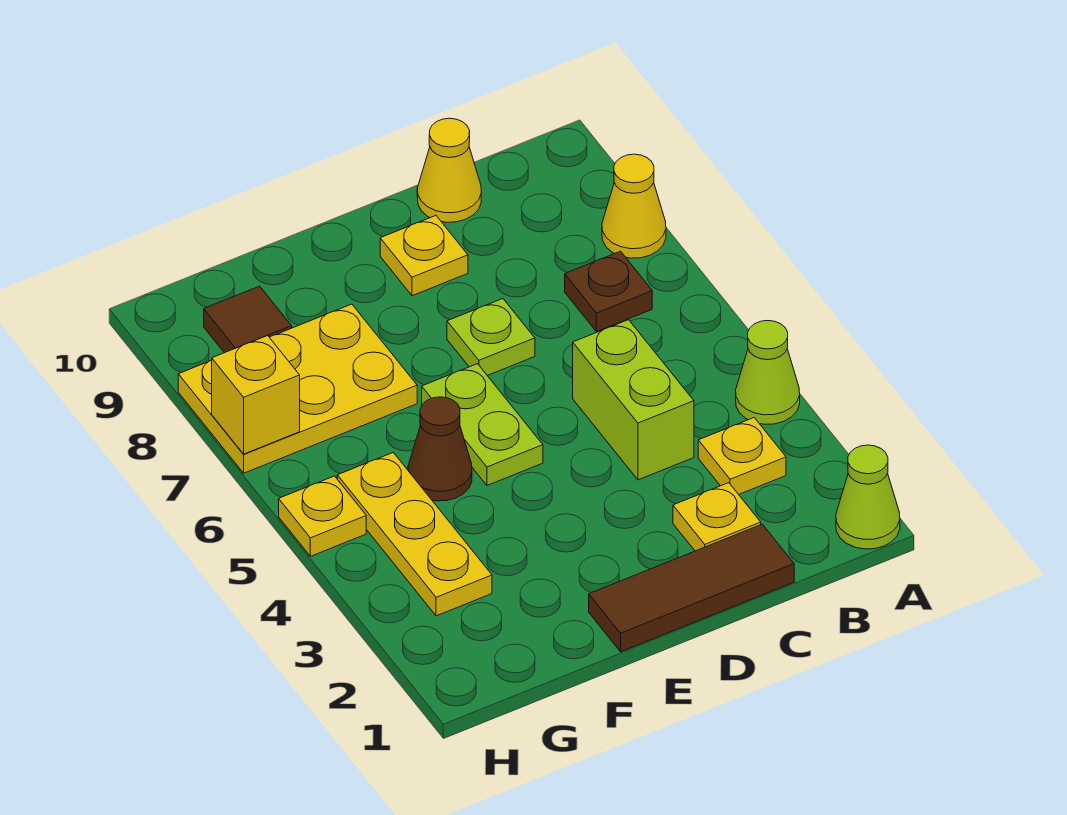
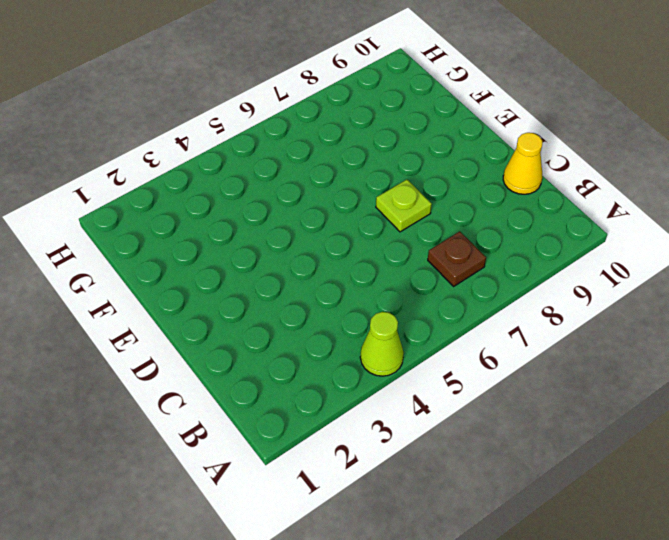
none -> lime 1x1 cone [836,445,900,549]
none -> yellow 1x1 cone [602,154,666,258]
none -> yellow 1x1 plate [698,418,786,494]

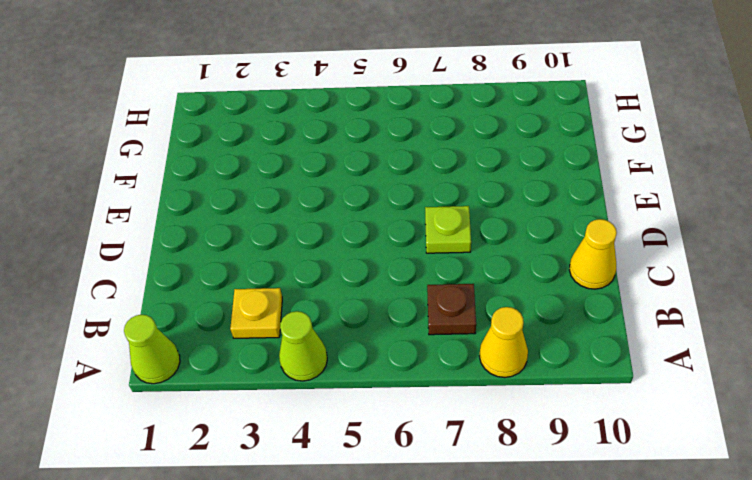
none -> brown 1x3 tile [589,524,794,652]
none -> yellow 1x1 plate [673,483,761,551]
none -> lime 1x2 brick [573,320,694,480]

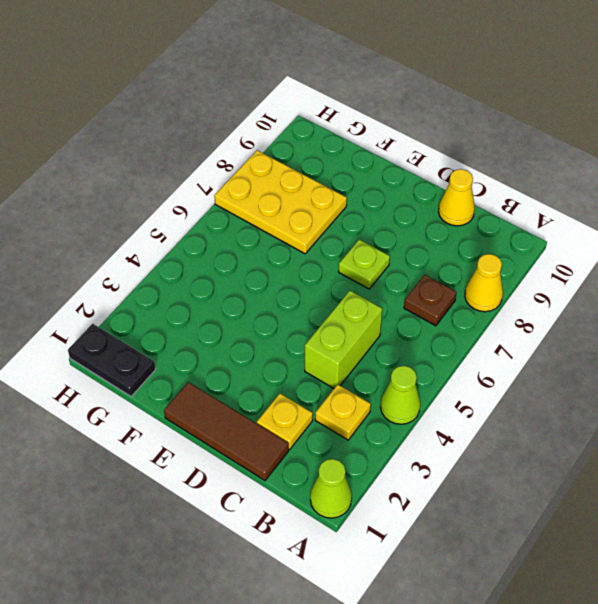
black 1x2 plate [68,324,156,397] -> none
none -> yellow 1x1 plate [380,216,468,296]
none -> lime 1x2 plate [422,364,543,485]
none -> brown 1x1 cone [408,397,472,501]

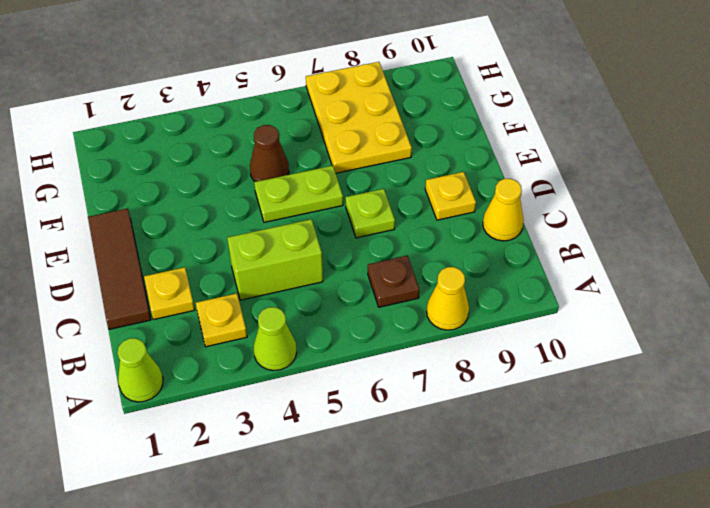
none -> yellow 1x3 plate [337,453,492,616]
none -> brown 1x1 tile [204,286,292,353]
none -> yellow 1x1 plate [279,476,366,556]

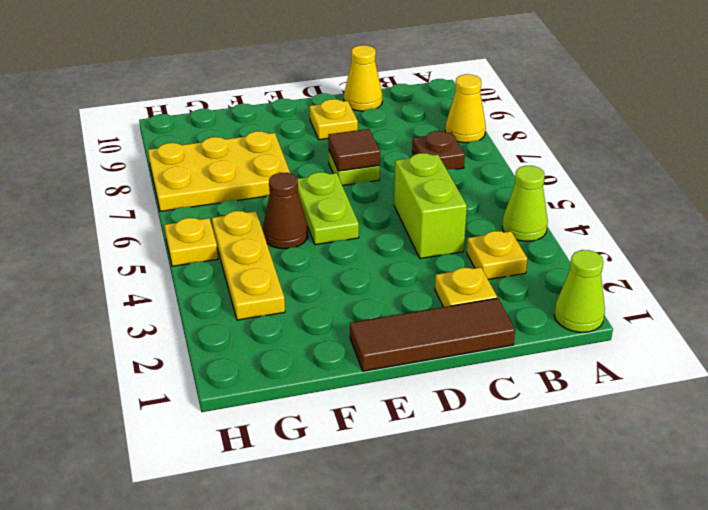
brown 1x1 tile [328,129,380,171] -> brown 1x1 tile moved to [204,286,292,353]
none -> yellow 1x1 brick [212,335,300,454]

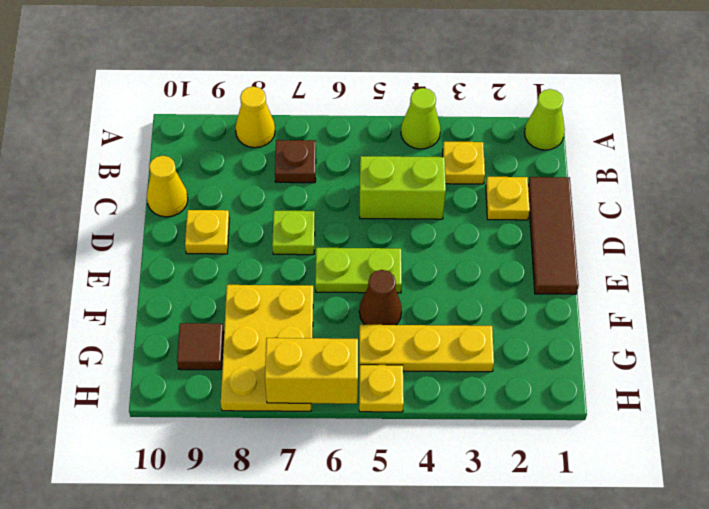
yellow 1x2 brick [265,338,358,404] -> yellow 1x1 brick [212,335,300,454]

